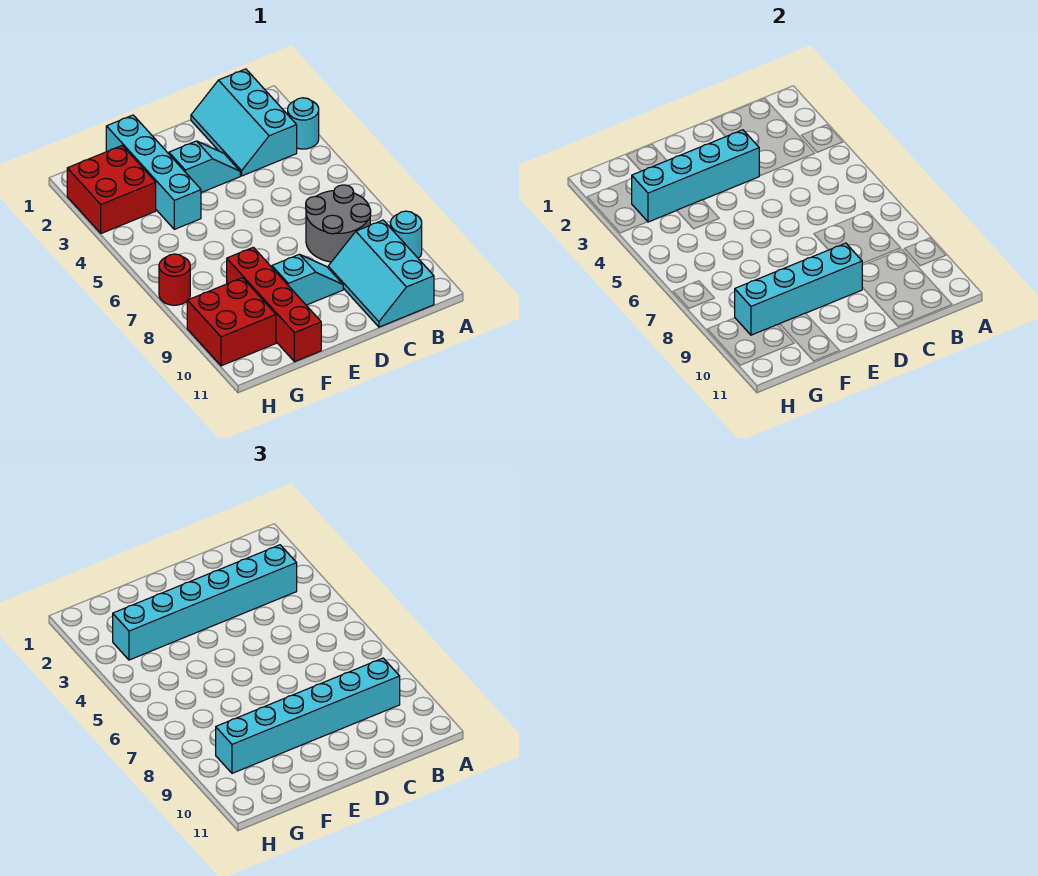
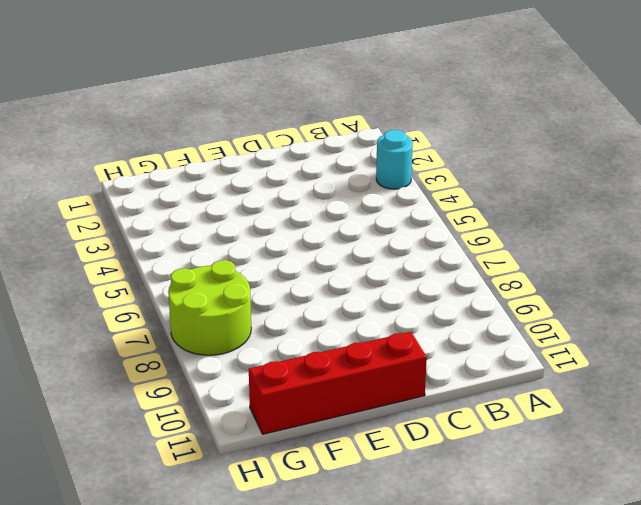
red 1x4 brick [249,332,427,434] -> red 1x4 brick turned to [227,247,321,362]
lime 2x2 round brick [168,260,251,355] -> red 1x1 round brick [159,254,190,305]
none -> cyan 1x1 round brick [390,211,422,258]
none -> cyan 2x3 slope [191,69,297,176]
none -> grey 2x2 round brick [306,185,371,262]

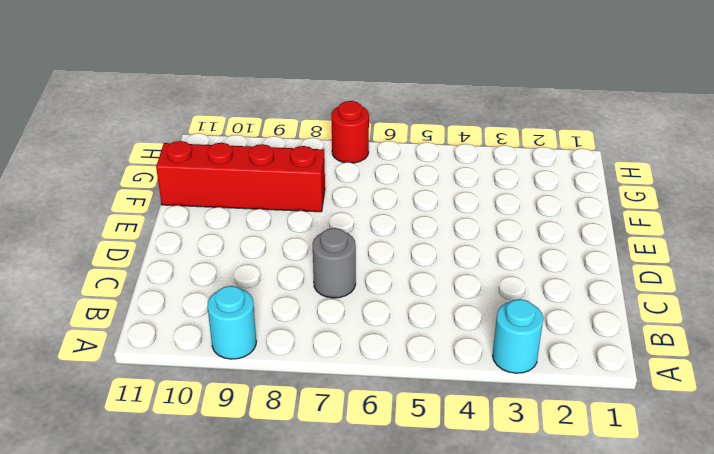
grey 1x1 round brick [313,228,356,298] -> grey 2x2 round brick [306,185,371,262]
none -> cyan 2x3 slope [191,69,297,176]
none -> cyan 2x3 slope [328,220,434,327]
none -> cyan 1x2 slope [169,141,240,193]

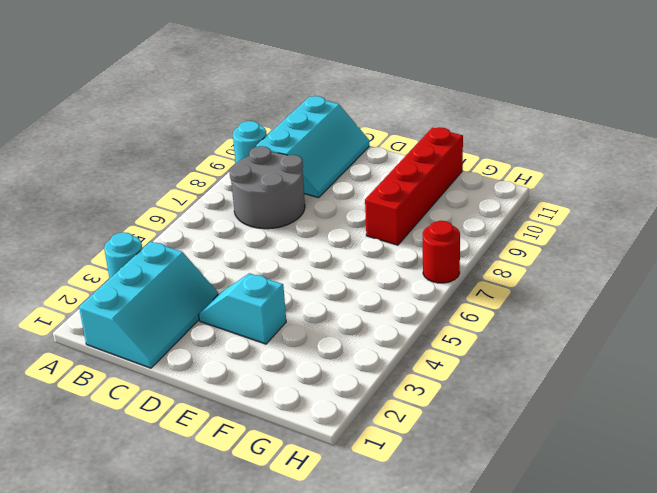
none -> cyan 1x2 slope [272,254,343,305]
none -> cyan 1x4 brick [106,115,201,229]
none -> red 2x2 brick [67,146,156,233]

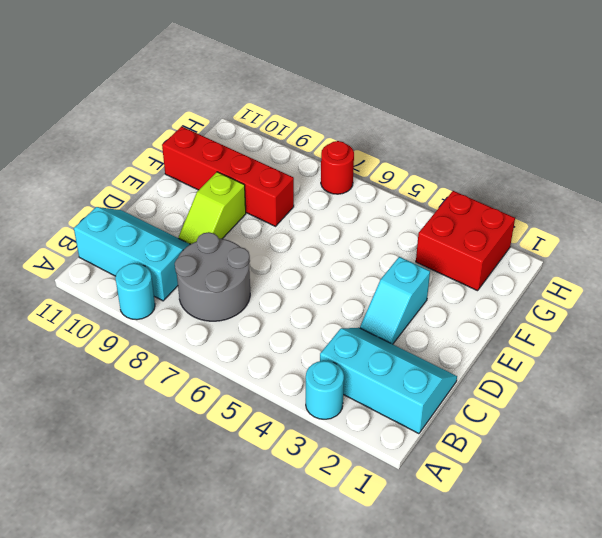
lime 1x2 slope [179,172,246,244] -> cyan 1x2 slope [272,254,343,305]
none -> cyan 1x4 brick [106,115,201,229]
none -> red 2x2 brick [187,278,276,366]
none -> cyan 1x4 brick [632,130,759,222]

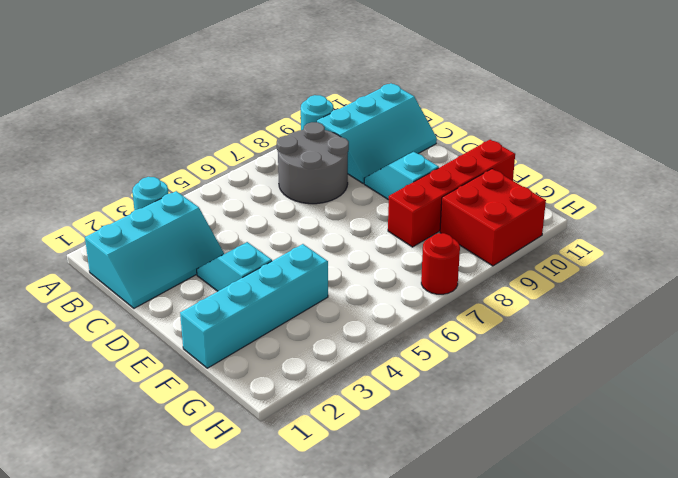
none -> red 2x2 brick [67,146,156,233]
none -> cyan 1x4 brick [632,130,759,222]
none -> cyan 1x4 brick [735,243,863,335]

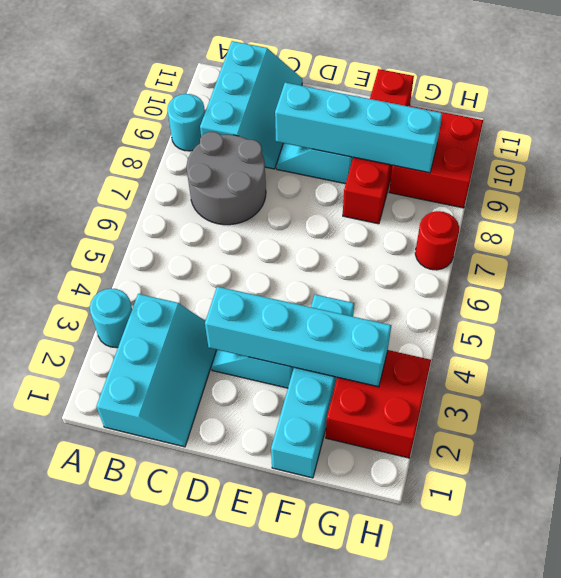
none -> cyan 1x6 brick [113,545,297,660]
none -> cyan 1x6 brick [216,658,400,773]

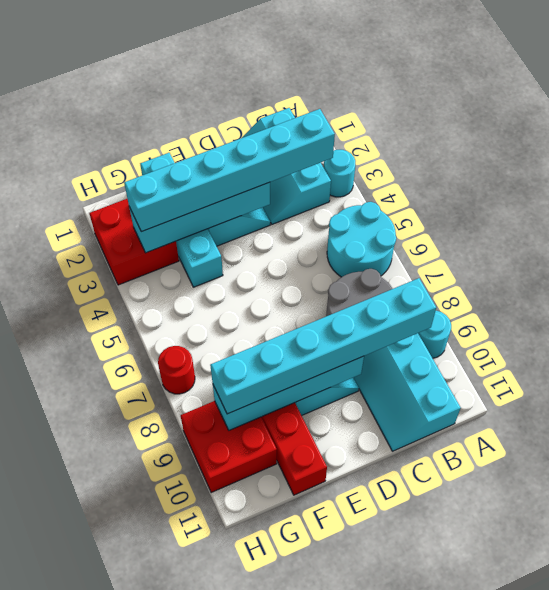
cyan 2x2 round brick [327,202,396,277] -> none

